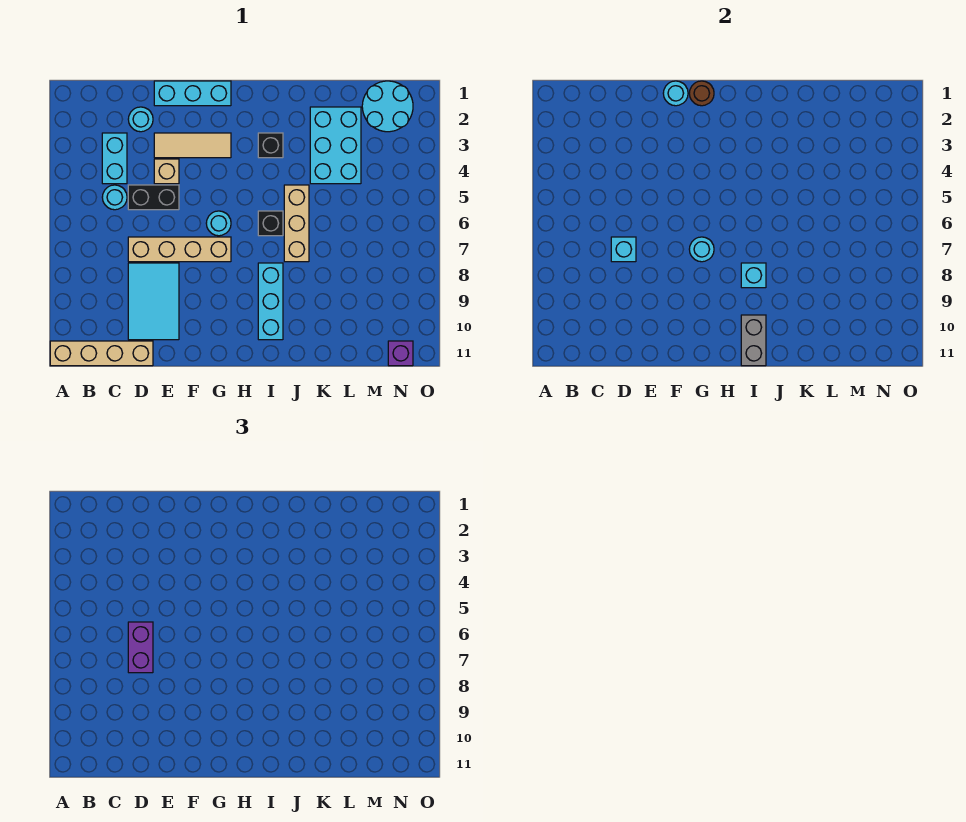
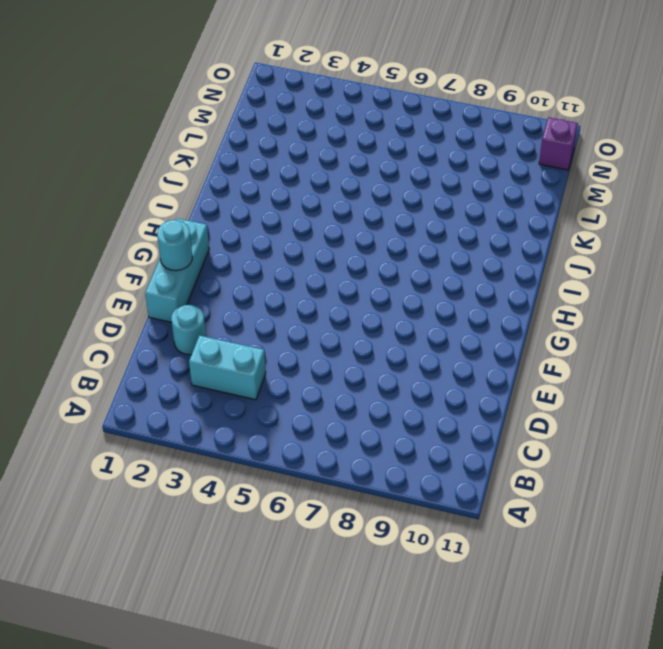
none -> tan 1x4 brick [50,341,153,366]
none -> cyan 1x1 round brick [102,185,127,210]
none -> black 1x2 brick [128,185,179,210]

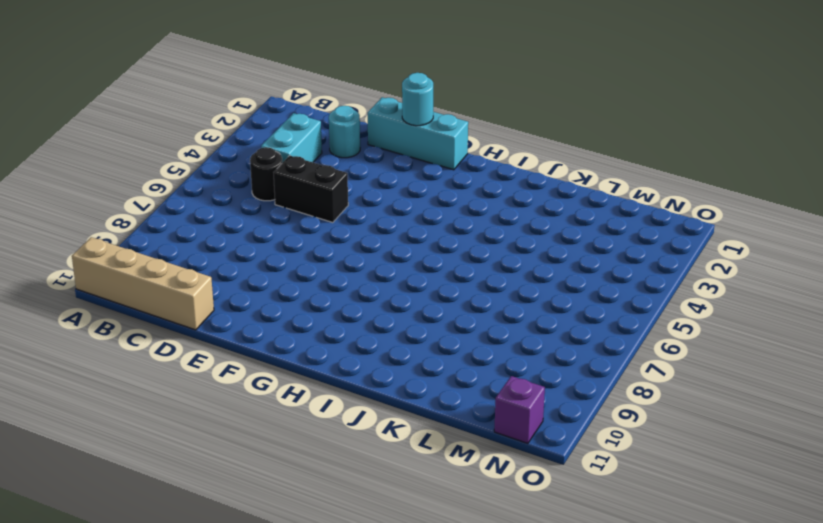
black 1x1 round brick [250,147,282,201] -> cyan 1x1 round brick [102,185,127,210]
none -> tan 1x4 brick [128,237,231,262]
none -> cyan 2x3 tile [128,263,179,340]
none -> tan 1x3 tile [154,133,231,158]

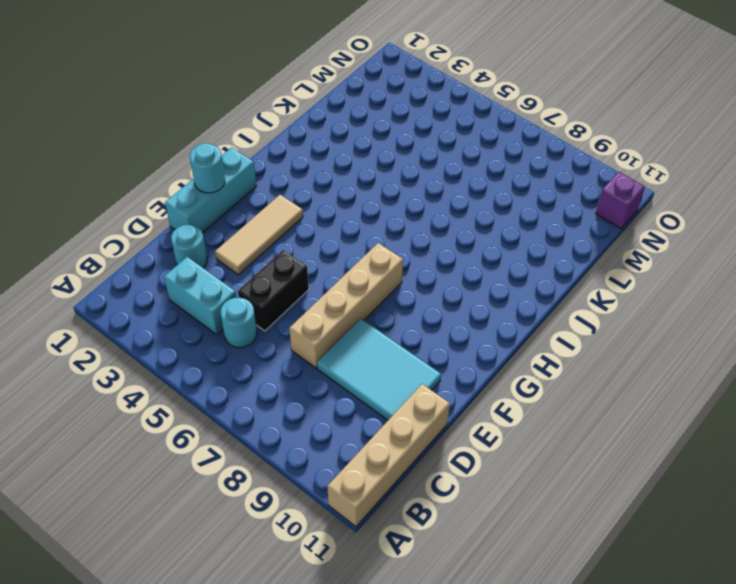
none -> tan 1x1 brick [154,159,179,184]
none -> cyan 1x1 round brick [206,211,231,236]
none -> black 1x1 brick [258,133,283,158]

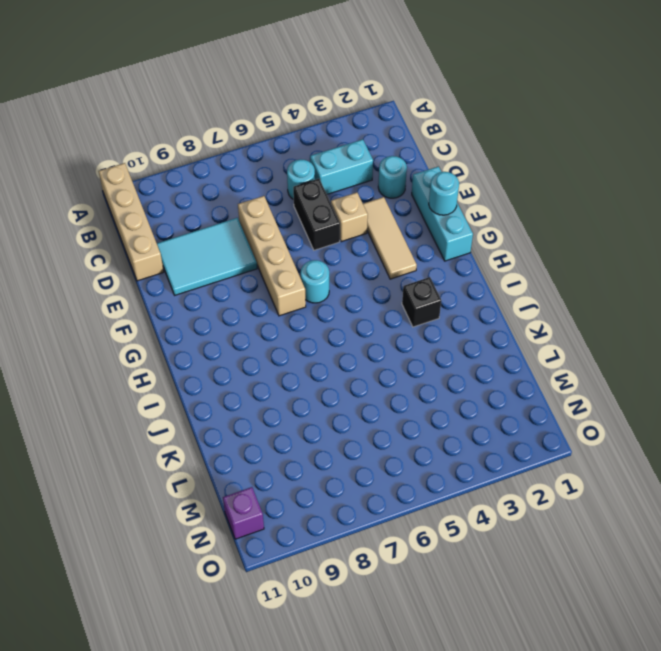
none -> black 1x1 brick [258,211,283,236]
none -> cyan 1x3 brick [258,263,283,340]
none -> tan 1x3 brick [284,185,309,262]

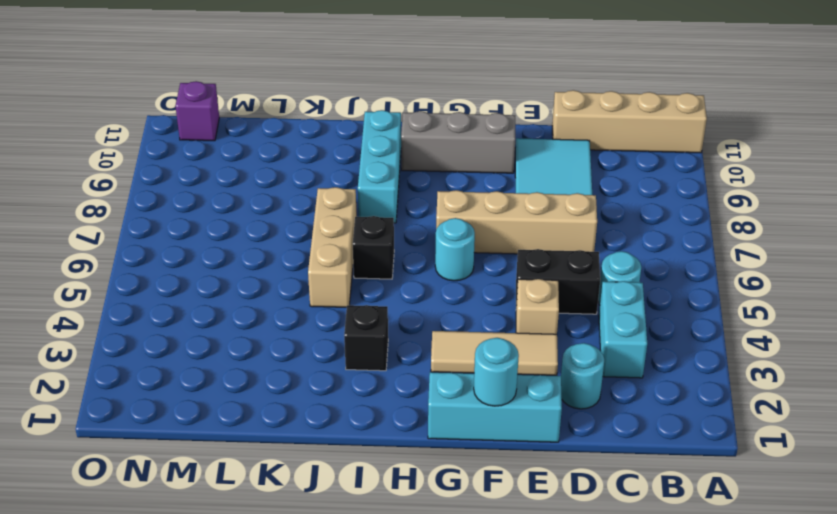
grey 1x3 brick [401,111,515,173] -> none
none -> cyan 2x3 brick [310,107,361,184]
none -> cyan 2x2 round brick [362,81,413,132]
none -> cyan 1x1 brick [611,237,636,262]

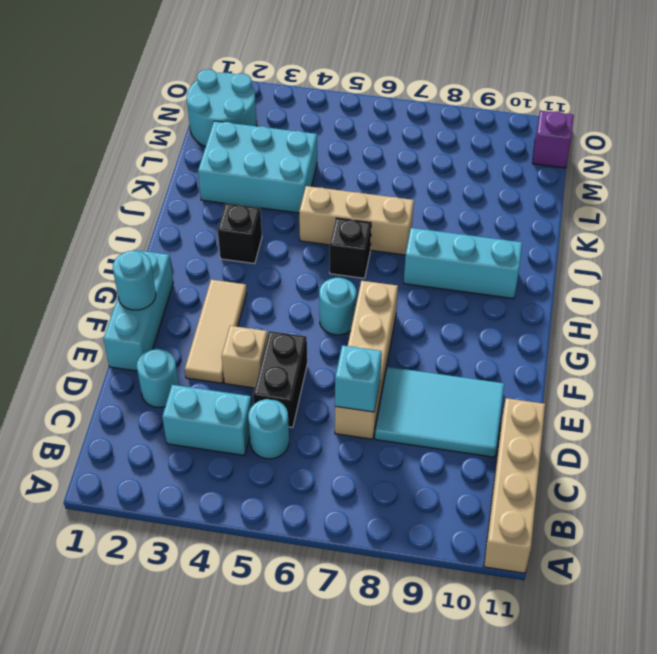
none -> brown 1x1 round brick [689,81,714,106]
none -> cyan 1x1 round brick [689,237,714,262]
none -> cyan 1x1 brick [741,263,766,288]

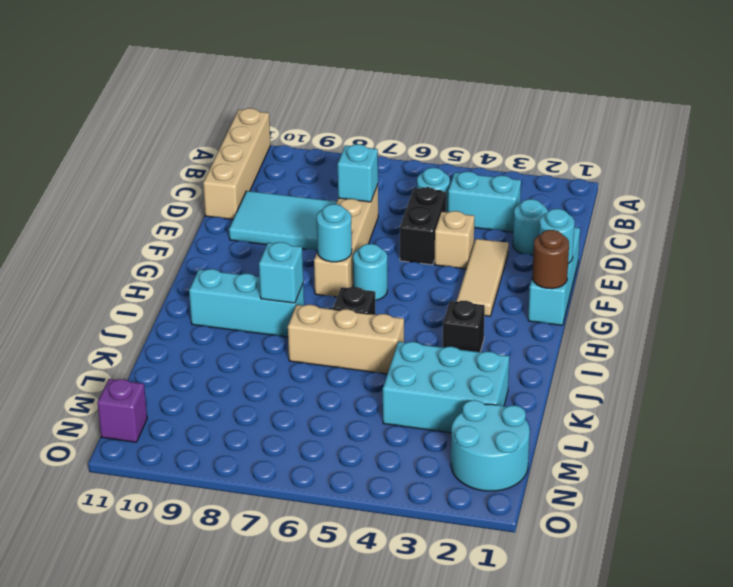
none -> grey 1x2 brick [741,315,766,366]
none -> purple 1x2 brick [128,622,153,673]

